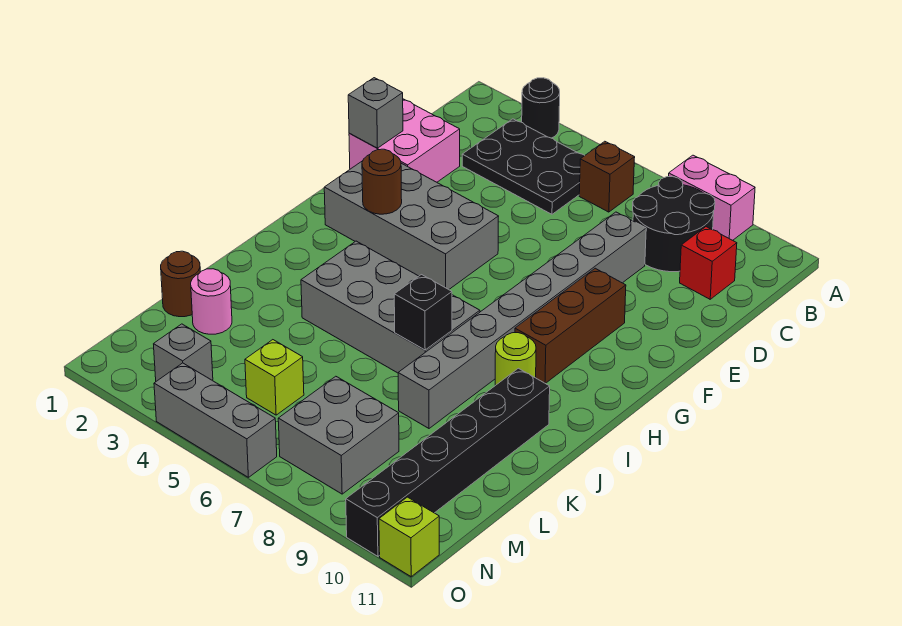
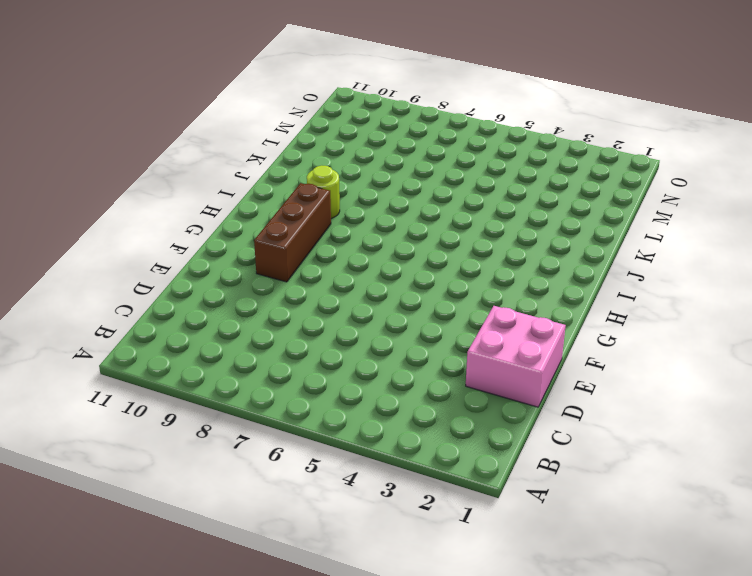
none -> black 1x1 round brick [522,78,560,138]
none -> pink 1x2 brick [669,155,755,240]
none -> black 2x3 plate [462,119,585,214]

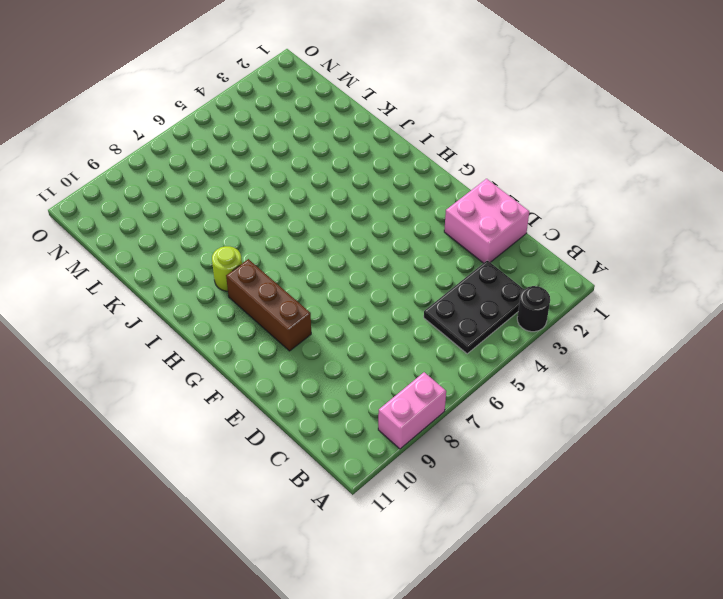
none -> brown 1x1 brick [579,141,635,212]
none -> black 2x2 round brick [633,177,715,272]
none -> red 1x1 brick [680,227,737,299]

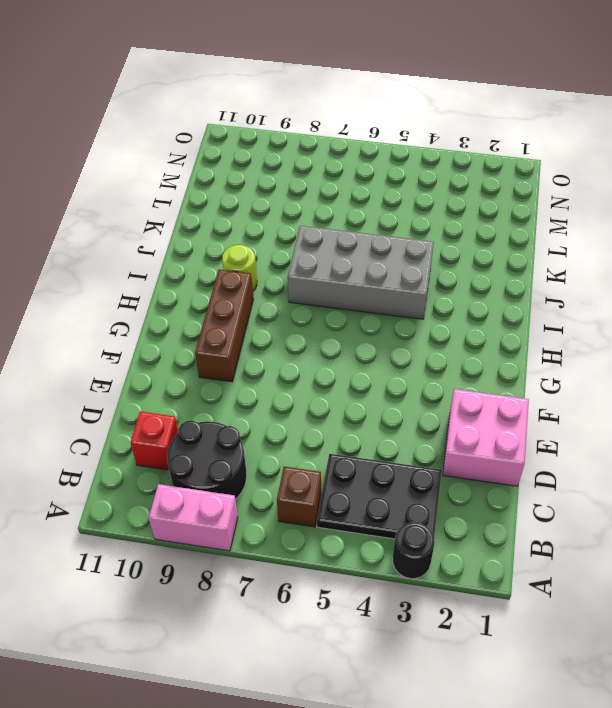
none -> grey 1x8 brick [398,212,646,428]
none -> grey 2x4 brick [324,161,499,289]
none -> black 1x6 brick [346,368,550,556]

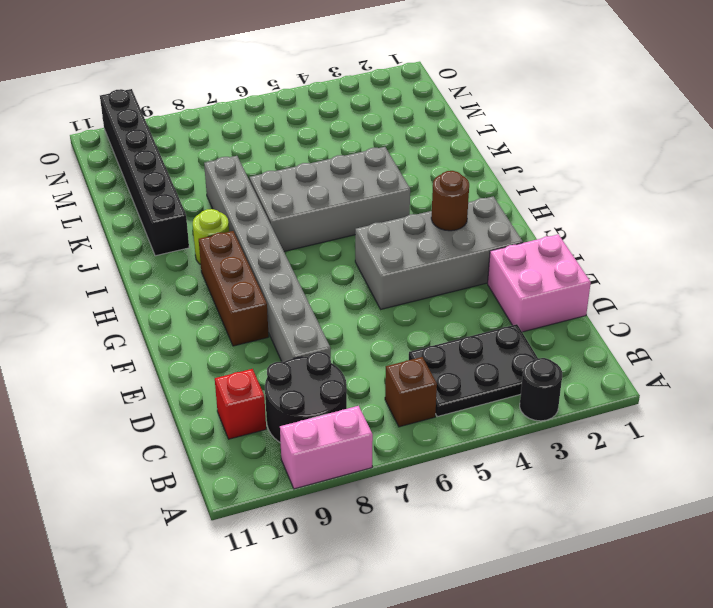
none -> brown 1x1 round brick [161,251,200,317]
none -> pink 1x1 round brick [191,269,232,334]
none -> lime 1x1 brick [245,340,304,415]

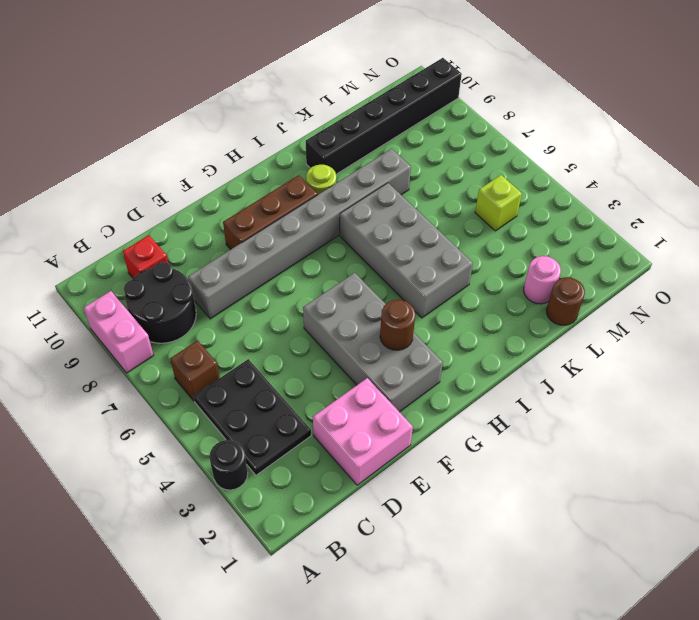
none -> grey 2x2 brick [278,376,399,494]
none -> grey 1x1 brick [154,324,213,381]
none -> grey 1x3 brick [154,363,277,477]

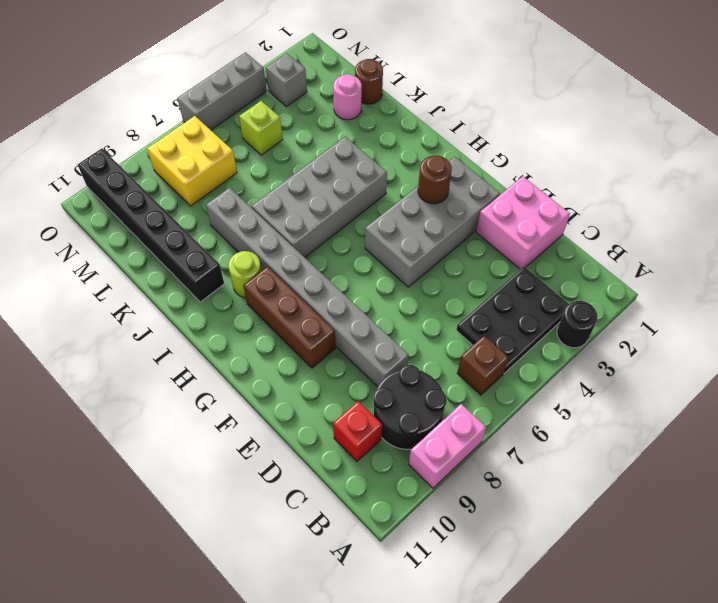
yellow 2x2 brick [147,116,237,206] -> grey 2x2 brick [278,376,399,494]
none -> lime 1x1 brick [379,497,439,577]
none -> grey 1x1 brick [348,78,403,148]
none -> black 1x1 brick [394,275,452,350]

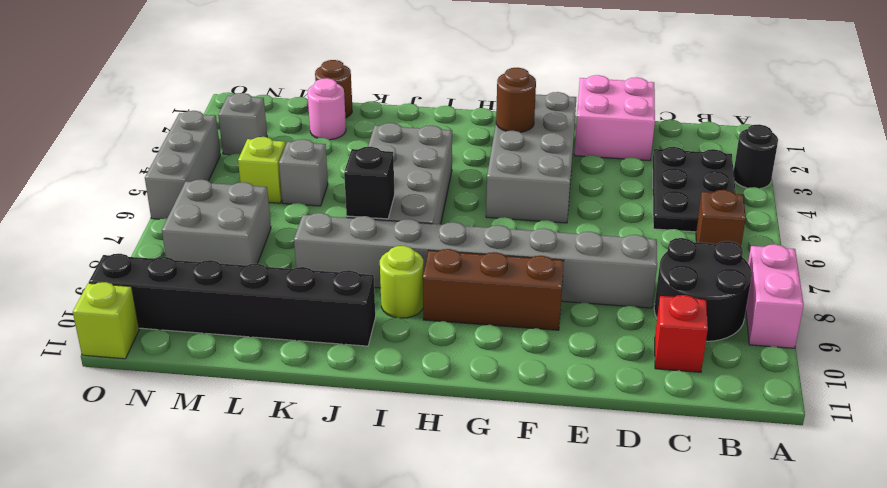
grey 1x1 brick [279,139,328,206] -> grey 1x1 brick moved to [348,78,403,148]

